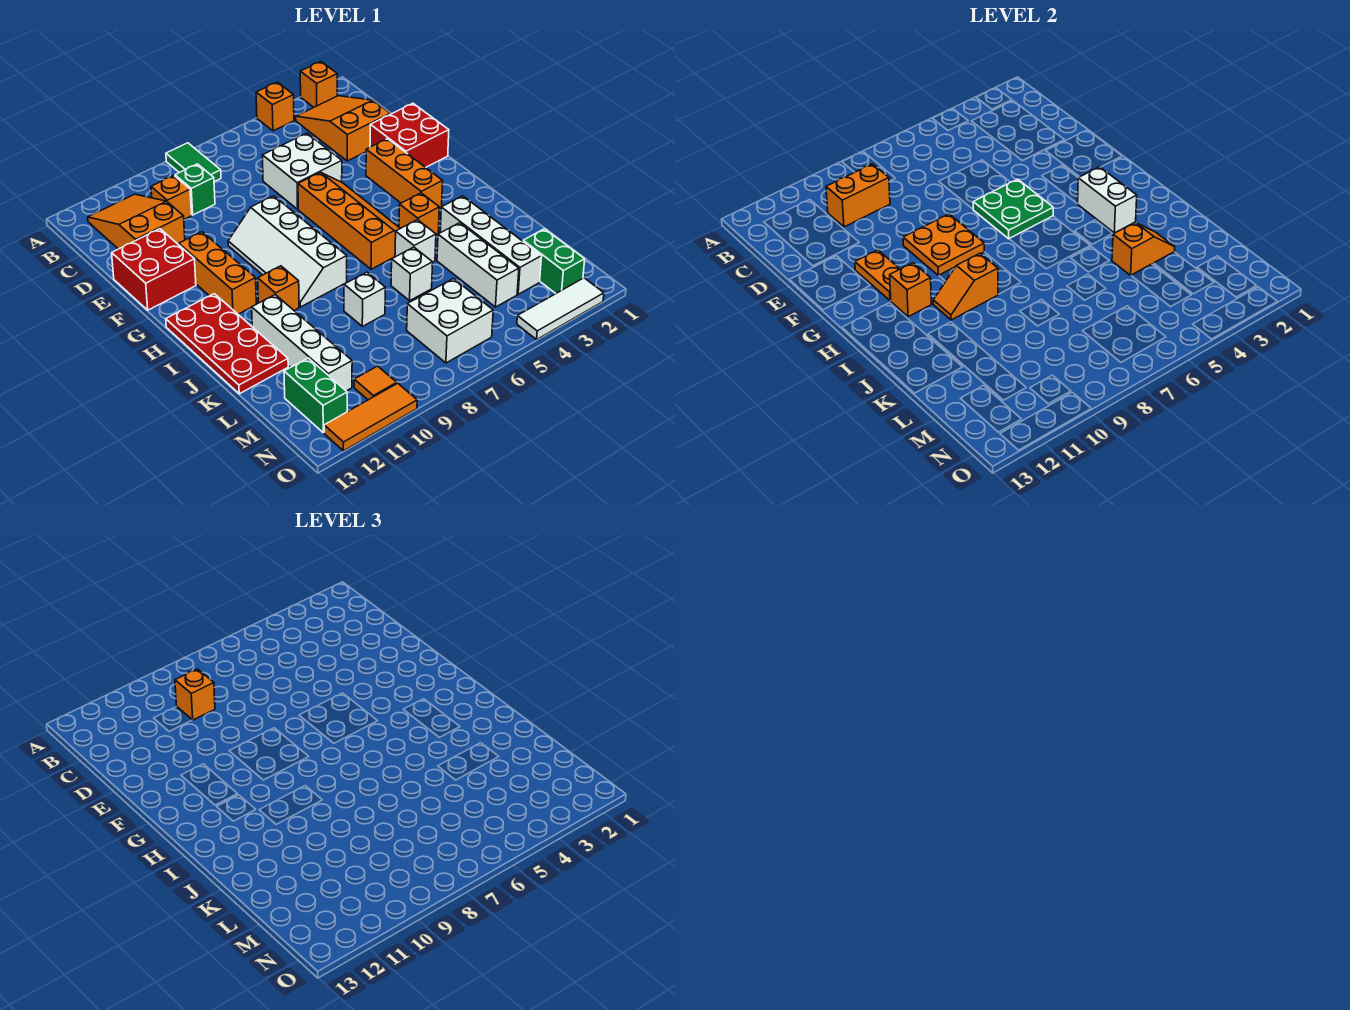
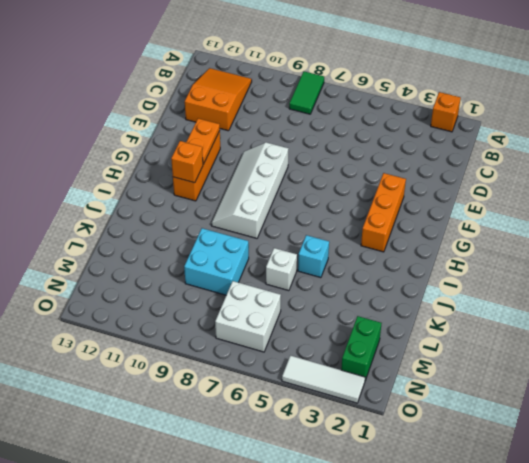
cyan 1x1 brick [298,235,329,278] -> white 1x1 brick [395,220,436,262]
cyan 2x2 brick [184,228,249,295] -> white 1x1 brick [344,272,385,326]
none -> orange 1x1 brick [256,82,294,131]
none -> orange 2x3 slope [296,96,390,161]
none -> green 1x1 brick [175,164,215,215]
none -> orange 1x1 brick [151,175,192,219]

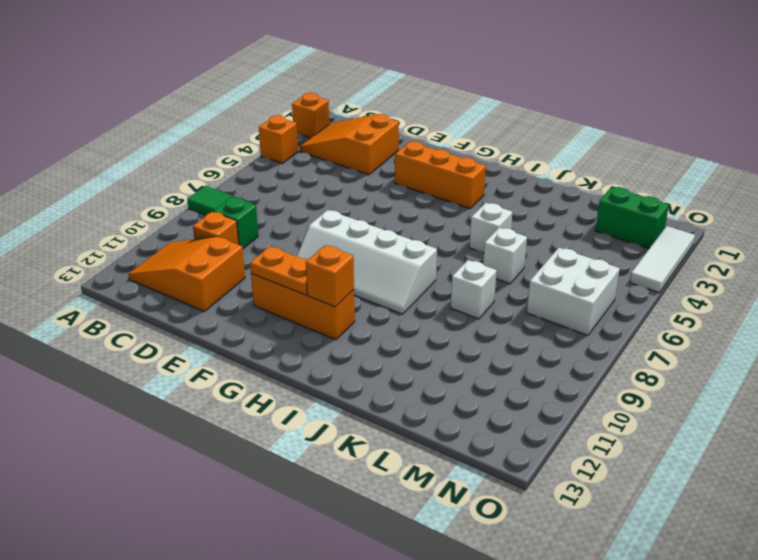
none -> white 2x2 brick [262,133,342,209]
none -> red 2x2 brick [370,103,449,167]
none -> red 2x2 brick [112,229,196,310]
none -> orange 2x4 slope [298,172,400,269]

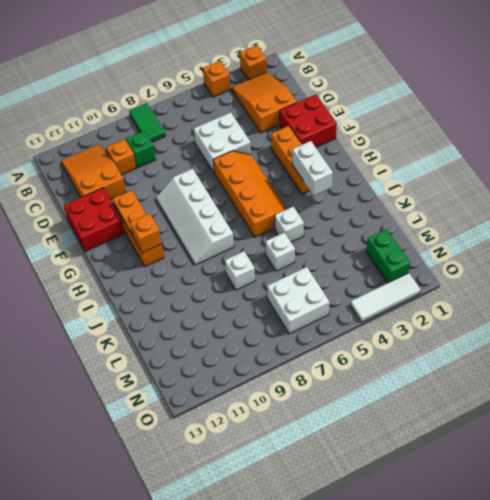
none -> red 2x4 plate [166,294,288,394]
none -> orange 1x1 brick [399,193,439,235]
none -> orange 1x1 brick [258,266,299,310]
none -> white 1x4 brick [440,196,542,294]

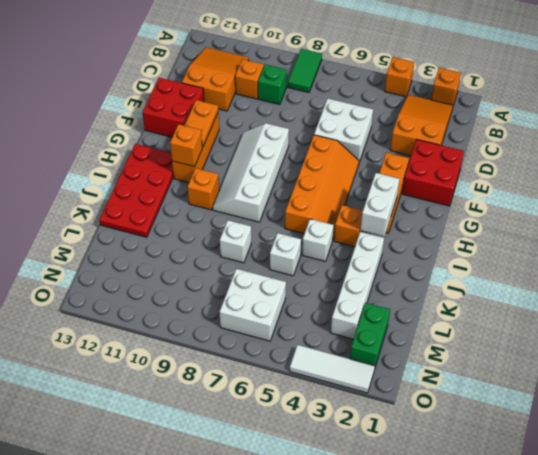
none -> white 1x4 brick [252,295,352,391]
none -> white 1x3 brick [437,223,519,307]
none -> green 1x2 brick [284,358,347,433]
none -> orange 1x1 tile [354,366,397,400]

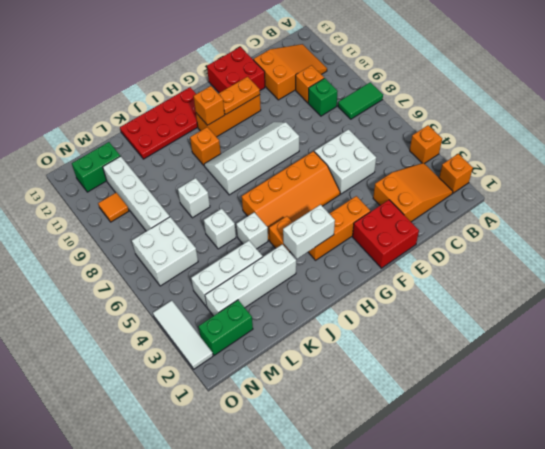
white 1x4 brick [103,156,170,231] -> white 1x4 brick turned to [252,295,352,391]
none -> orange 1x3 tile [324,383,417,451]
none -> orange 1x2 brick [826,164,890,227]
none -> green 2x2 plate [973,179,1053,239]
none -> orange 2x2 plate [903,214,984,276]

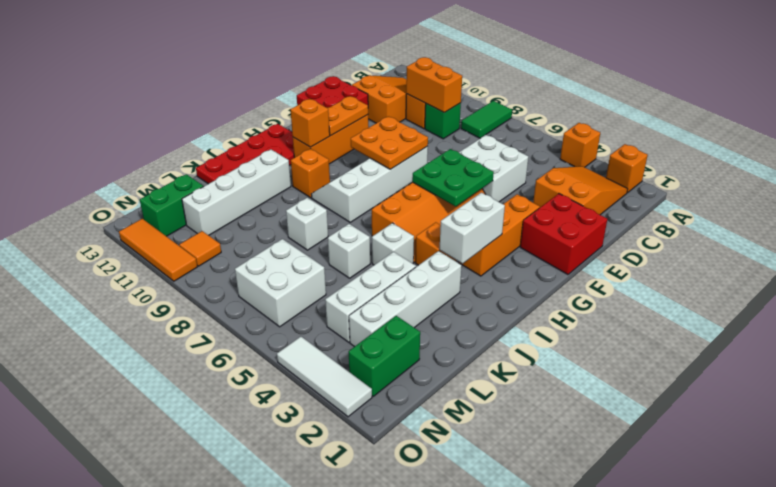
none -> orange 1x2 slope [933,253,998,320]
none -> orange 1x2 slope [1112,222,1175,275]
none -> orange 1x1 brick [175,669,215,720]

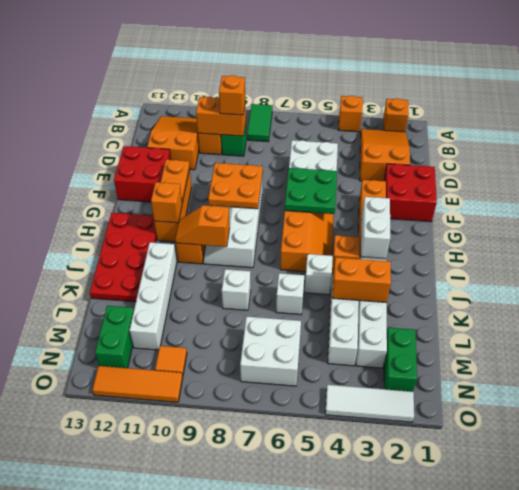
orange 1x2 brick [332,257,391,303] -> orange 1x2 slope [1112,222,1175,275]

